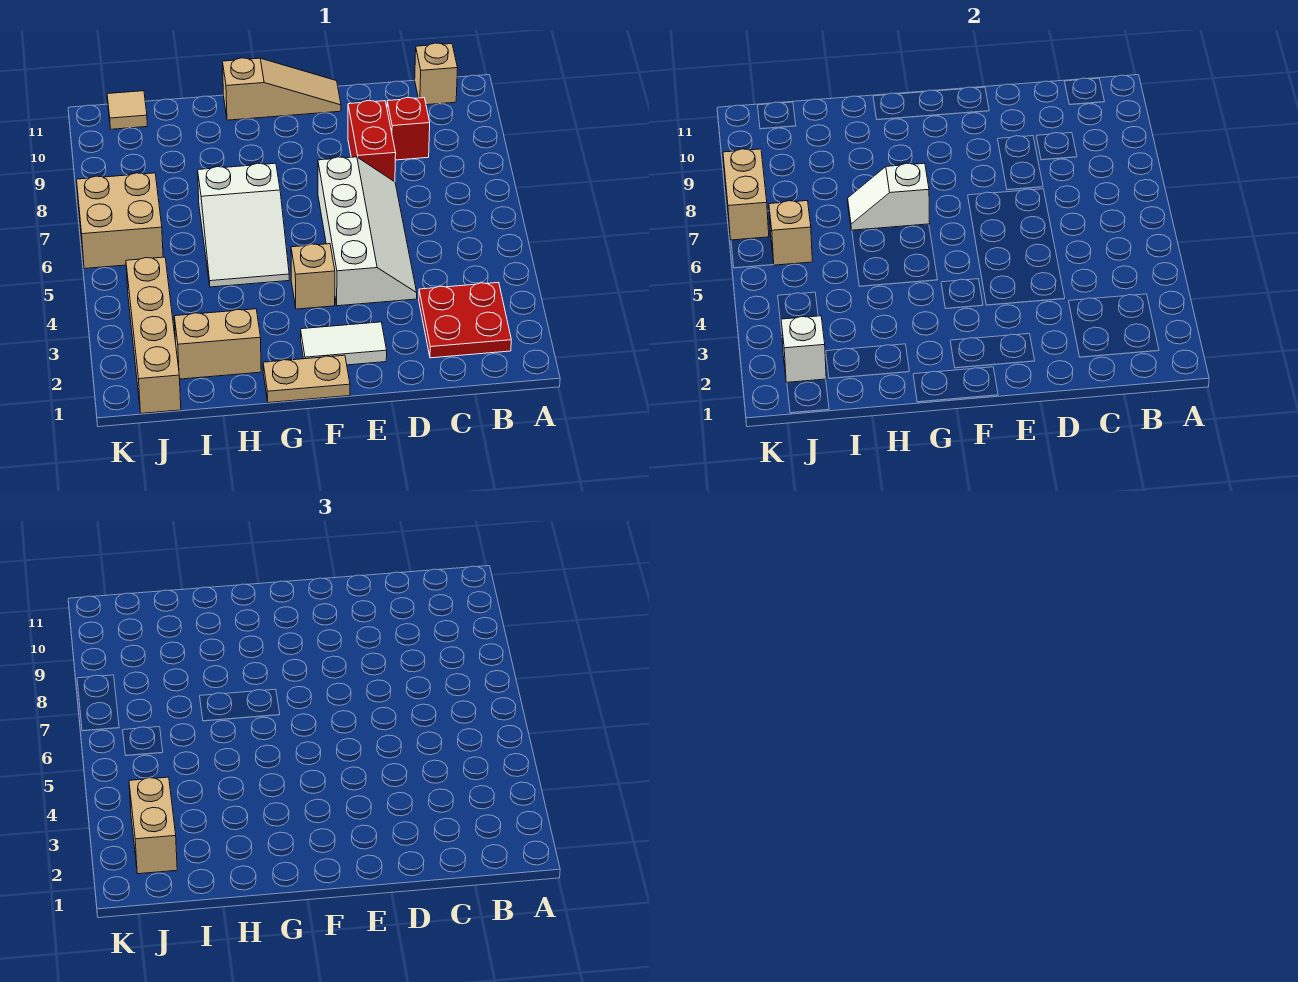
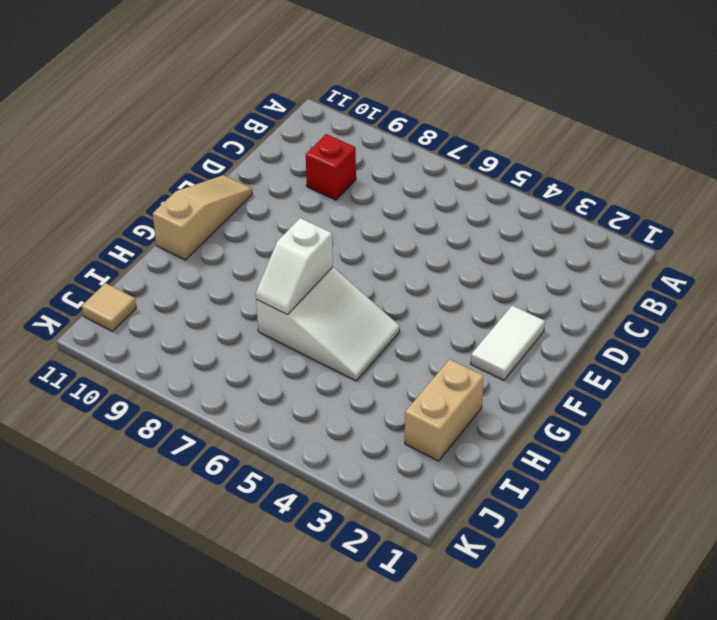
none -> red 2x2 plate [419,282,511,358]
none -> tan 1x1 brick [415,43,458,105]
none -> white 2x4 slope [318,157,417,306]

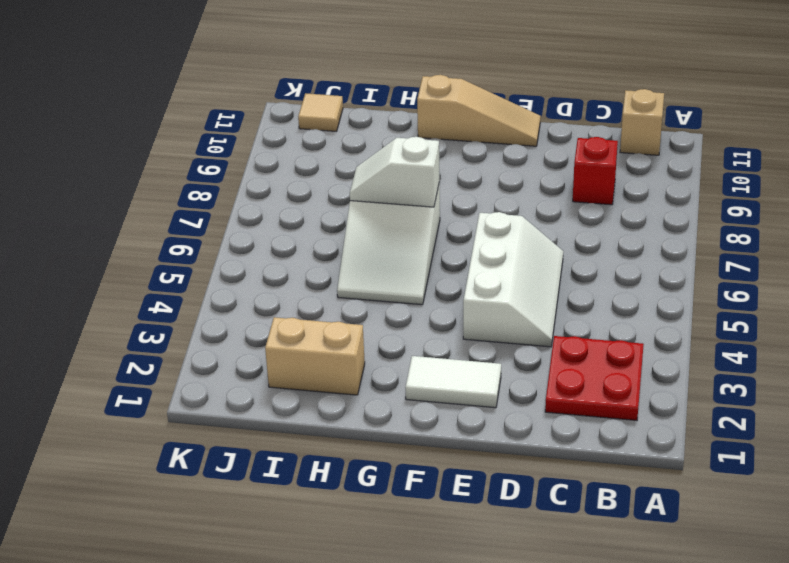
white 2x3 slope [463,212,563,347] -> white 2x4 slope [318,157,417,306]
none -> red 1x2 brick [348,101,396,182]
none -> tan 1x2 plate [263,355,350,403]
none -> tan 1x1 brick [291,244,335,309]

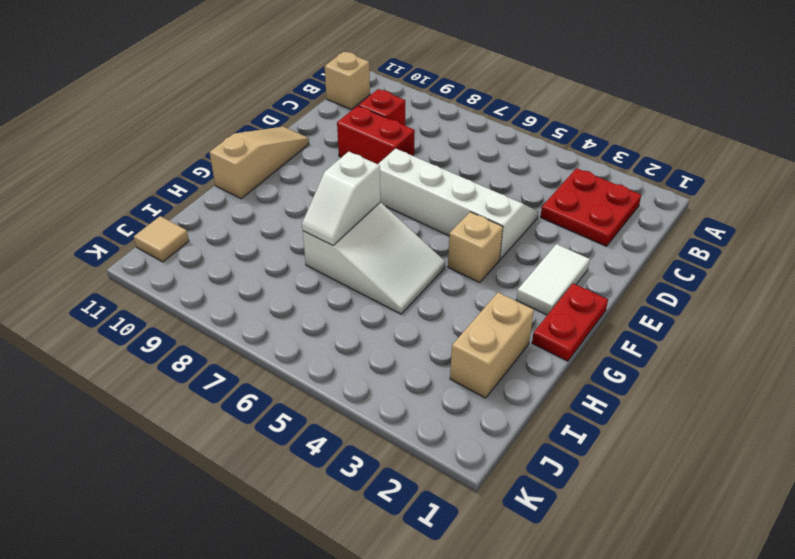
red 1x2 plate [532,284,608,361] -> tan 1x2 plate [263,355,350,403]
none -> tan 1x4 brick [126,257,181,413]
none -> tan 2x2 brick [77,173,163,269]
none -> white 1x1 brick [781,316,826,382]

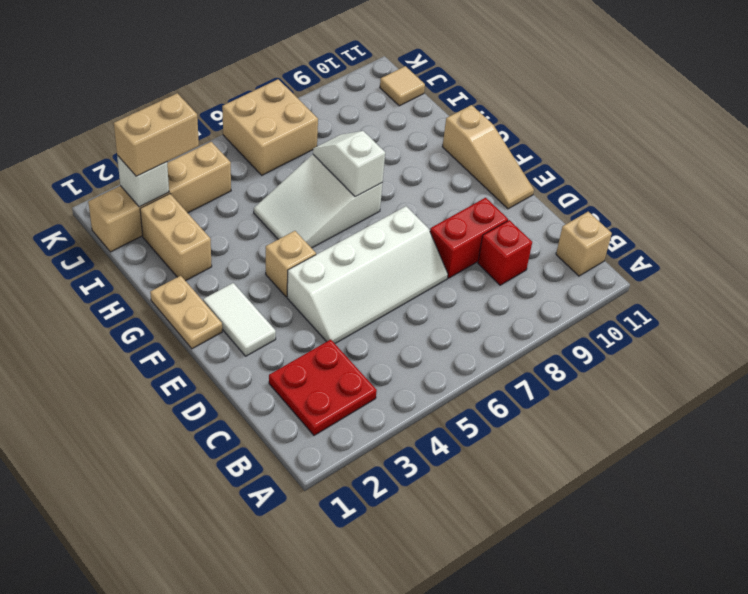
none -> tan 1x1 brick [769,201,812,265]
none -> tan 1x2 brick [723,149,769,240]

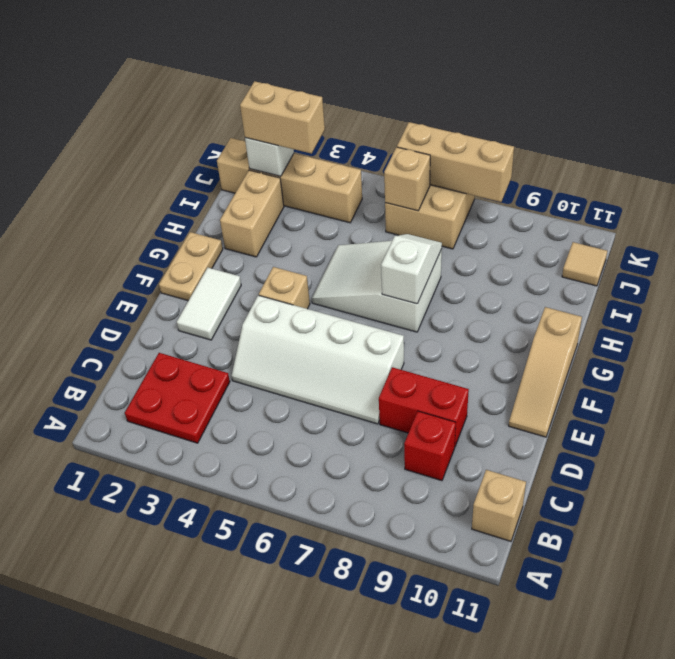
tan 1x3 brick [397,122,514,202] -> tan 1x2 brick [723,149,769,240]

